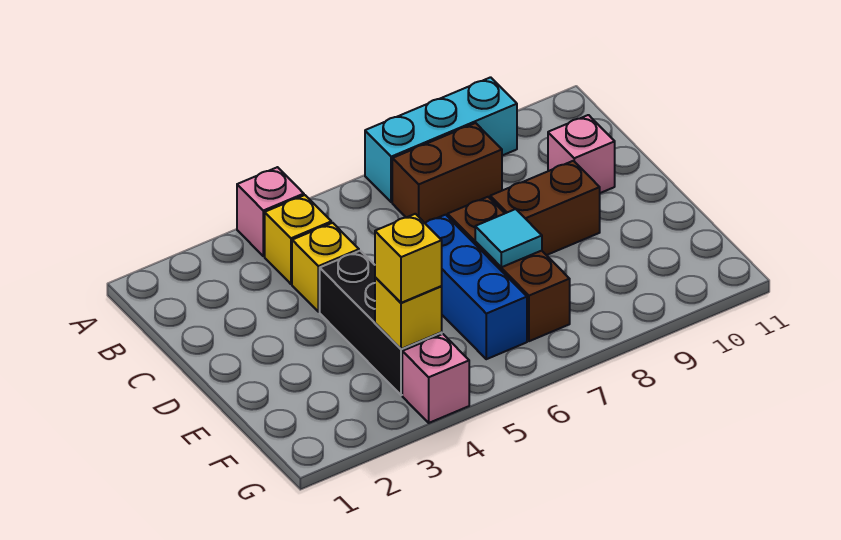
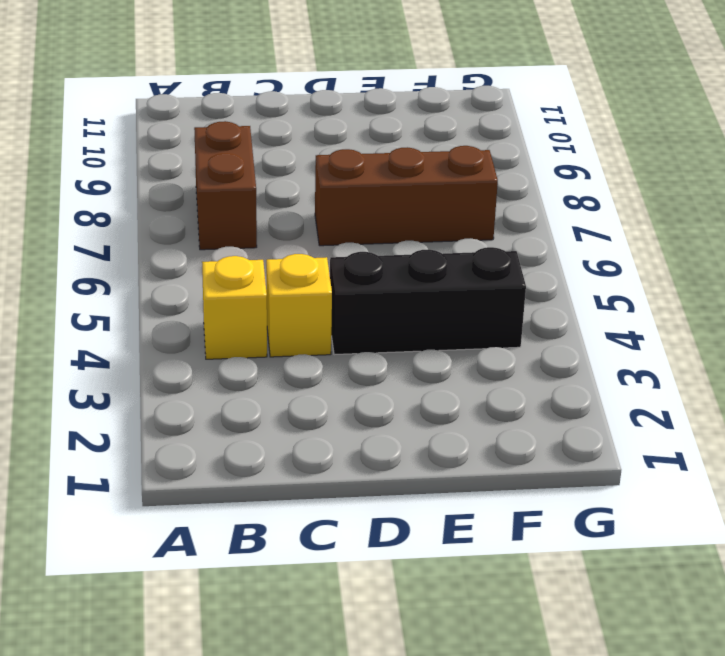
none -> pink 1x1 brick [237,167,304,256]
none -> cyan 1x3 brick [365,77,517,202]
none -> pink 1x1 brick [548,115,615,193]

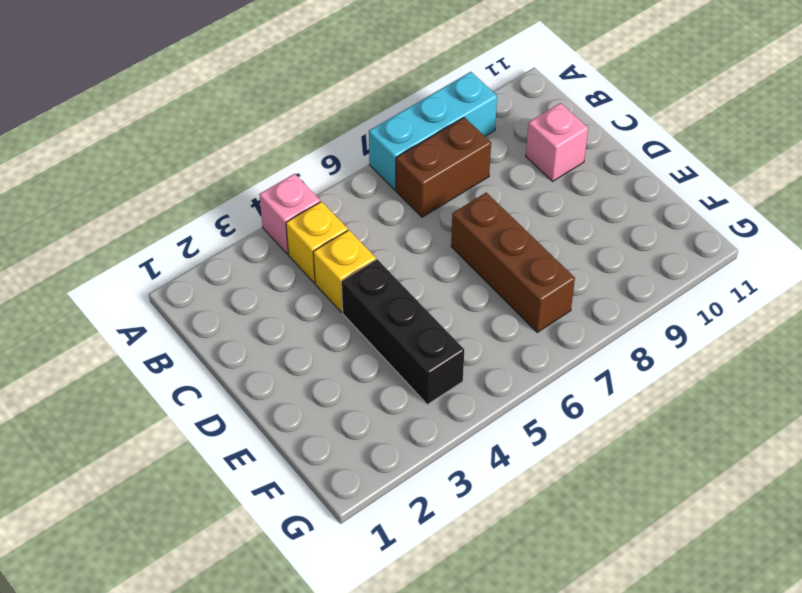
none -> blue 1x3 brick [425,215,527,359]
none -> brown 1x2 brick [490,161,600,255]
none -> pink 1x1 brick [402,334,469,423]

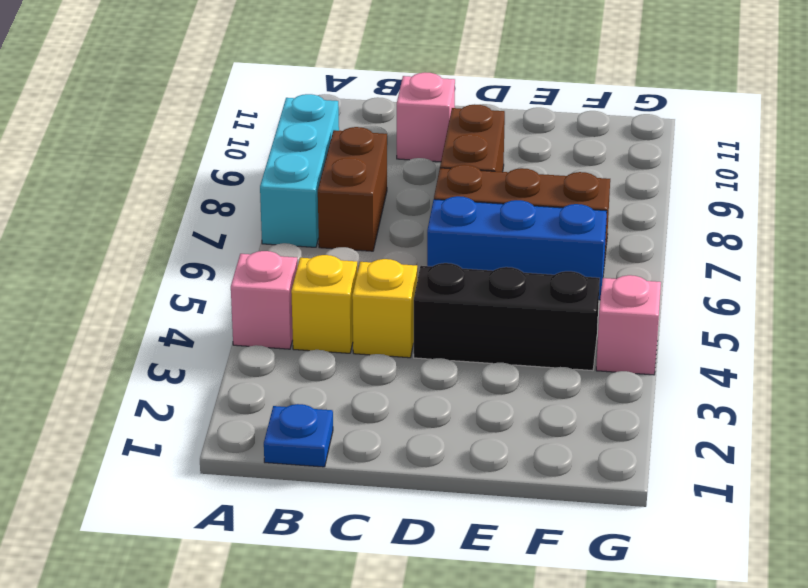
blue 1x1 plate [264,404,333,467] -> none
none -> cyan 1x1 tile [475,209,542,267]
none -> yellow 1x1 brick [375,277,442,349]
none -> yellow 1x1 brick [375,214,442,303]

